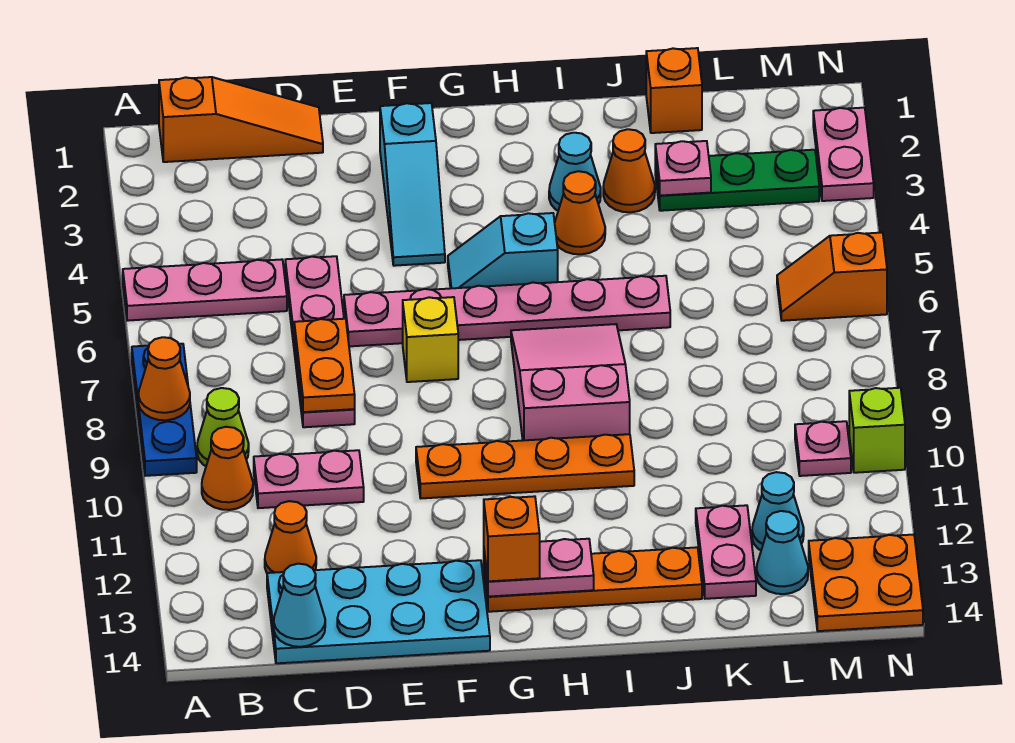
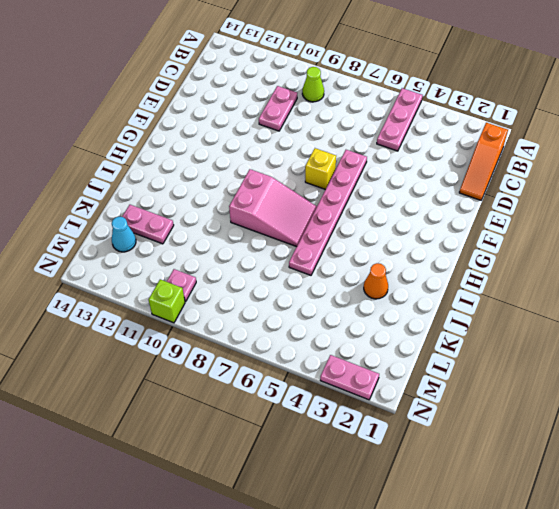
none -> blue 1x3 plate [132,344,197,476]
none -> orange 1x1 cone [202,427,253,510]
none -> orange 1x1 cone [265,501,316,573]
none -> cyan 2x4 plate [267,560,490,663]

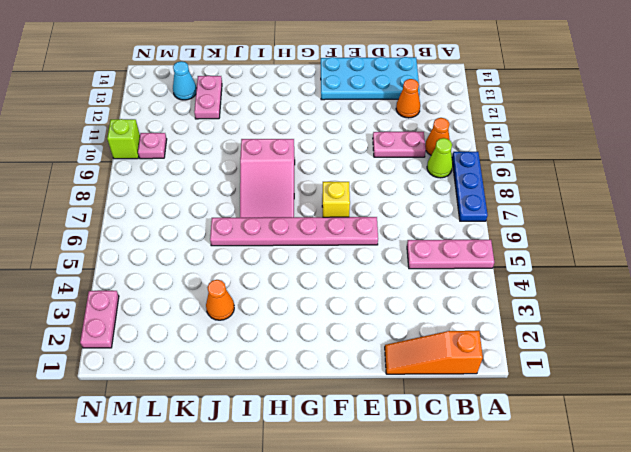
none -> pink 1x4 plate [285,256,355,427]
none -> cyan 1x3 slope [380,103,445,266]
none -> orange 1x4 plate [416,434,634,498]
none -> cyan 1x2 slope [448,213,558,288]

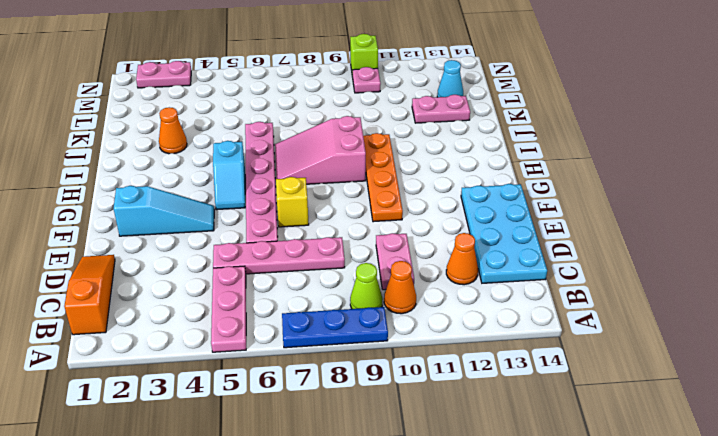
none -> orange 1x4 plate [484,547,702,612]
none -> cyan 1x1 cone [549,133,601,211]
none -> orange 1x1 cone [555,171,605,254]
none -> orange 1x1 brick [646,48,702,133]

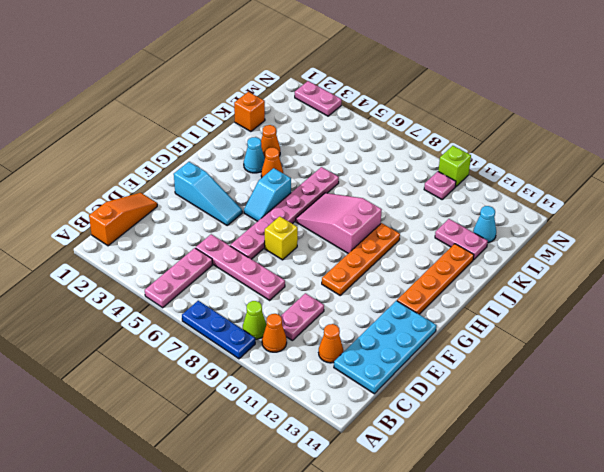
none -> green 1x3 plate [655,150,819,211]
none -> cyan 1x1 cone [752,472,804,550]
none -> orange 1x2 slope [777,233,887,321]
none -> orange 2x2 plate [809,535,923,631]

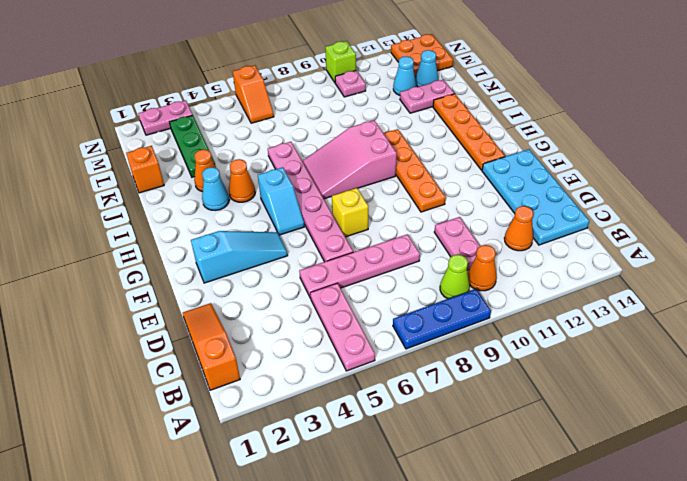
none -> orange 1x1 cone [138,337,190,420]
none -> cyan 1x1 cone [274,564,325,647]
none -> orange 1x2 plate [294,319,355,412]
none -> pink 1x2 plate [484,539,594,597]

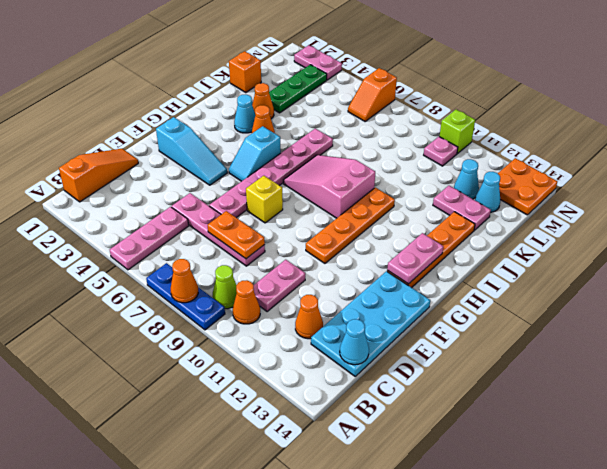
none -> pink 1x1 plate [655,141,711,196]
none -> orange 1x1 brick [484,496,540,581]

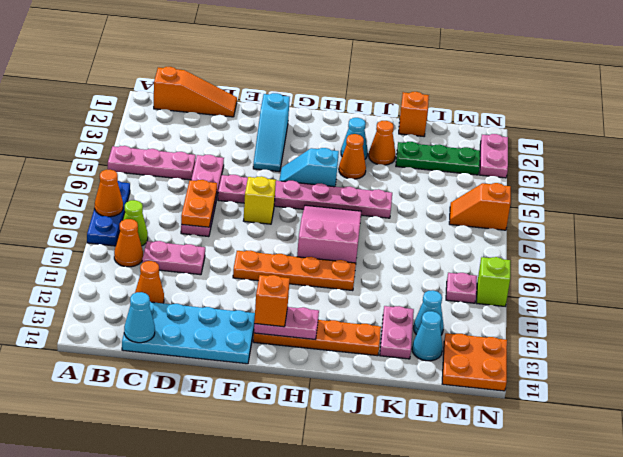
none -> pink 1x1 plate [655,141,711,196]

